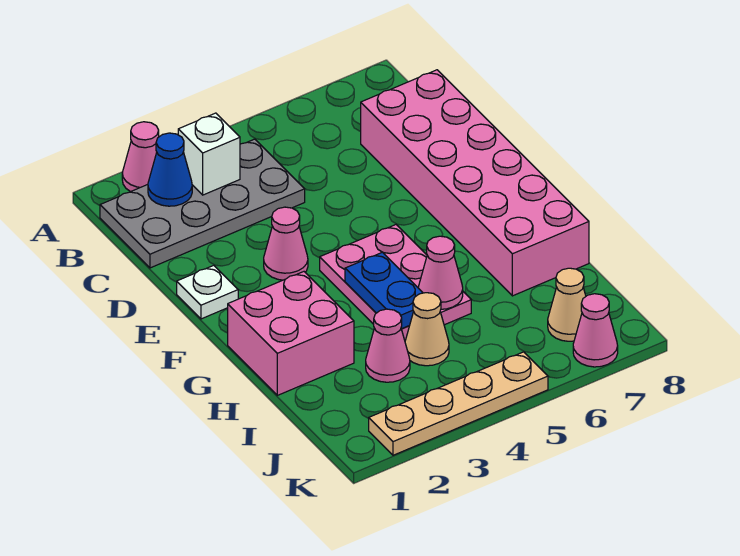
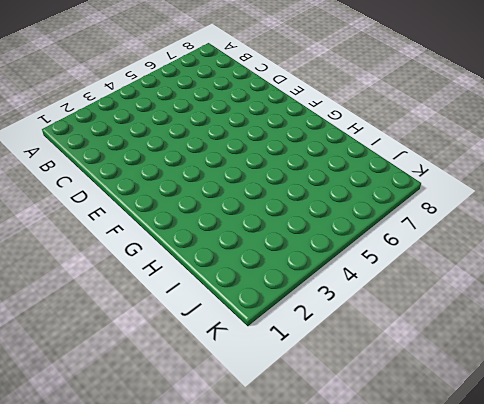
none -> pink 1x1 cone [122,122,159,192]
none -> grey 2x4 plate [100,139,305,268]
none -> pink 2x6 brick [361,70,589,296]

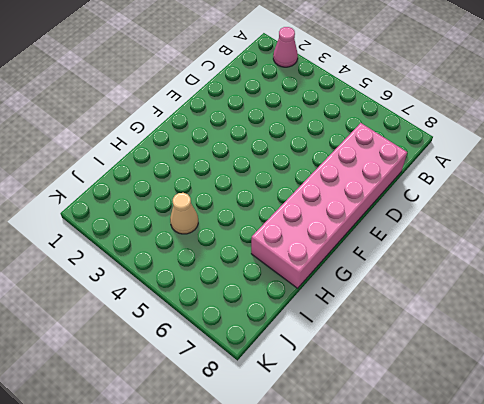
none -> grey 2x4 plate [100,139,305,268]
none -> white 1x1 plate [177,265,238,319]
none -> pink 1x1 cone [264,207,308,280]

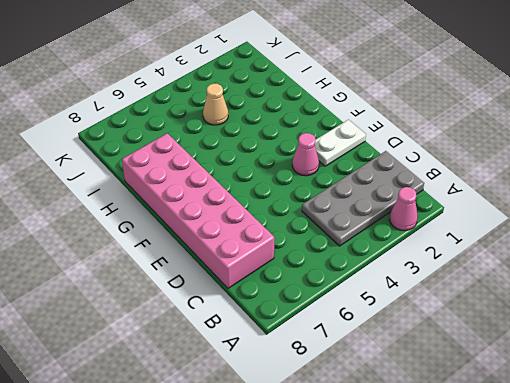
white 1x2 plate [315,120,366,166] -> white 1x1 plate [177,265,238,319]
none -> pink 2x3 plate [320,225,471,340]
none -> pink 2x2 brick [228,272,354,395]
none -> pink 1x1 cone [366,309,410,382]

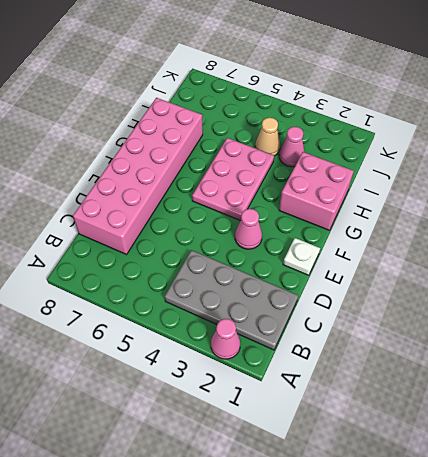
none -> tan 1x1 cone [548,268,586,341]
none -> tan 1x4 plate [369,352,548,455]
none -> pink 1x1 cone [573,294,618,367]

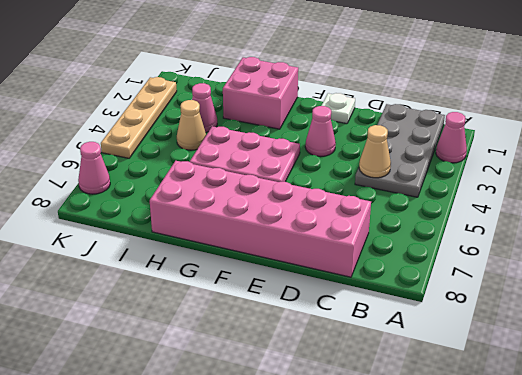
tan 1x1 cone [359,125,391,178] -> tan 1x1 cone moved to [548,268,586,341]
none -> blue 1x1 cone [148,133,192,206]
none -> white 1x1 brick [178,113,240,195]
none -> blue 1x2 plate [345,252,423,329]

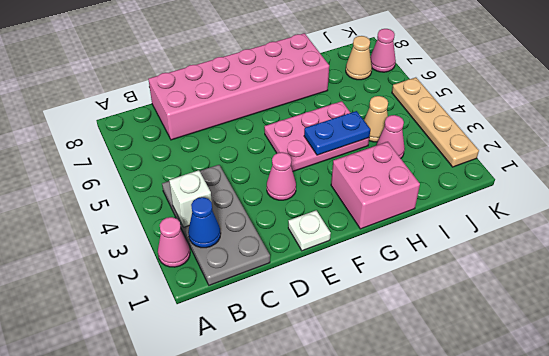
none -> pink 1x1 cone [418,236,463,309]

